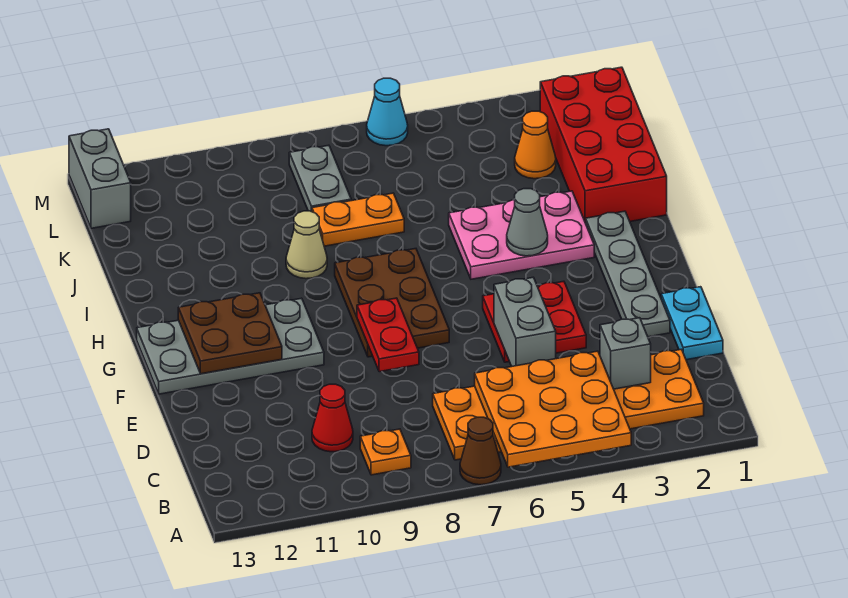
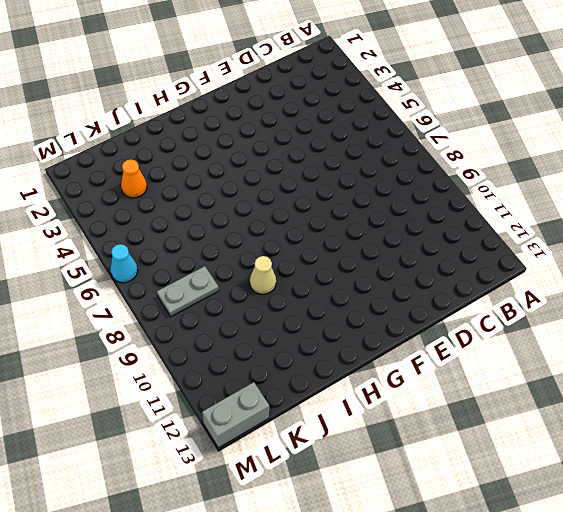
none -> brown 1x1 cone [460,417,501,485]
none -> orange 2x6 plate [433,349,704,460]
none -> orange 1x1 plate [360,429,411,475]

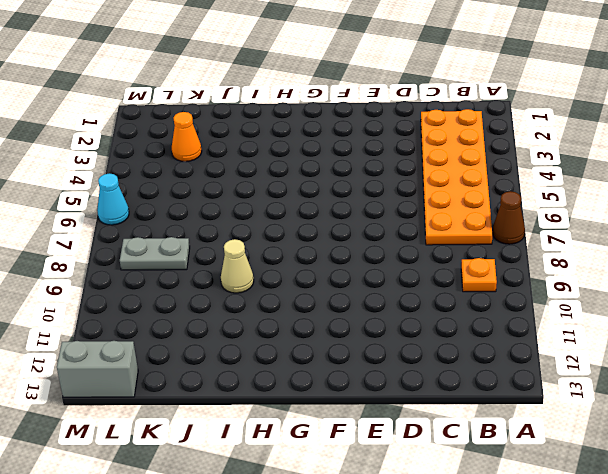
none -> red 1x1 cone [312,384,353,452]
none -> cyan 1x2 plate [661,287,723,360]
none -> grey 1x4 plate [586,211,670,337]

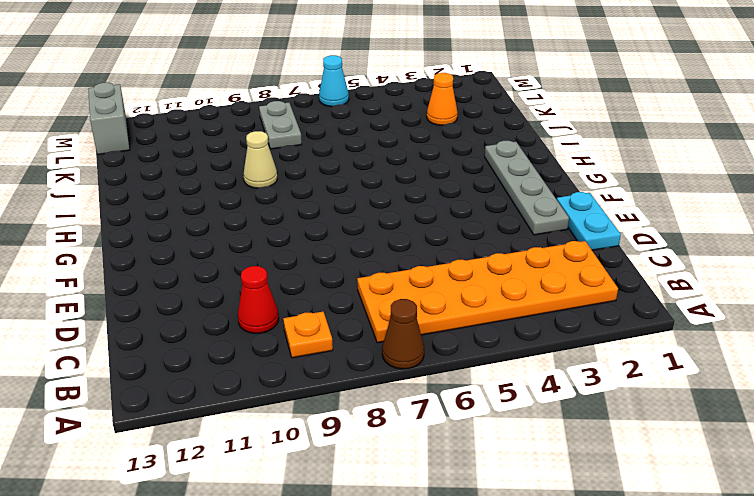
none -> red 2x2 plate [483,281,586,362]
none -> brown 2x3 plate [335,249,449,357]
none -> grey 2x4 plate [137,298,324,394]

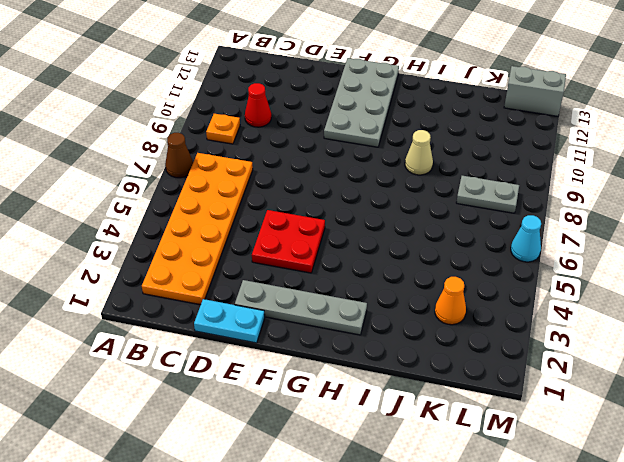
none -> brown 2x3 plate [335,249,449,357]
none -> pink 2x3 plate [449,191,594,279]
none -> red 2x4 brick [540,67,667,223]

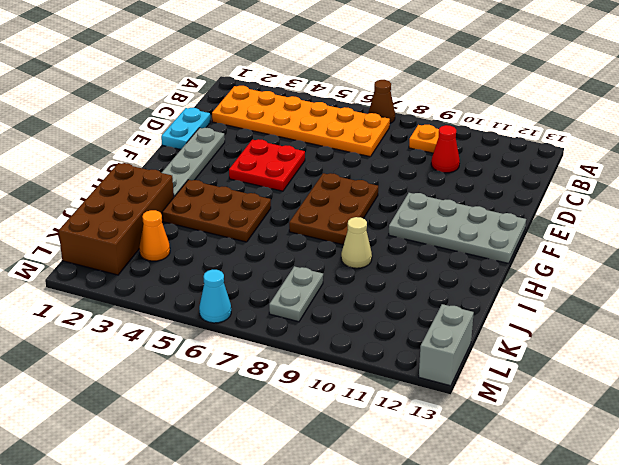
brown 2x3 plate [162,180,271,242] -> pink 2x3 plate [449,191,594,279]
brown 2x4 brick [59,163,174,275] -> red 2x4 brick [540,67,667,223]
none -> orange 1x2 plate [312,193,404,246]
none -> orange 3x3 plate [475,351,631,467]
none -> grey 1x1 brick [600,318,651,389]

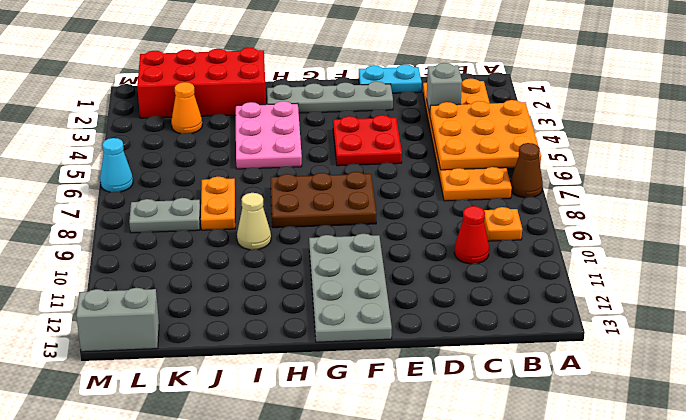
none -> grey 1x2 brick [494,277,556,366]
none -> red 1x2 plate [357,298,419,372]
none -> brown 2x2 plate [178,293,282,374]

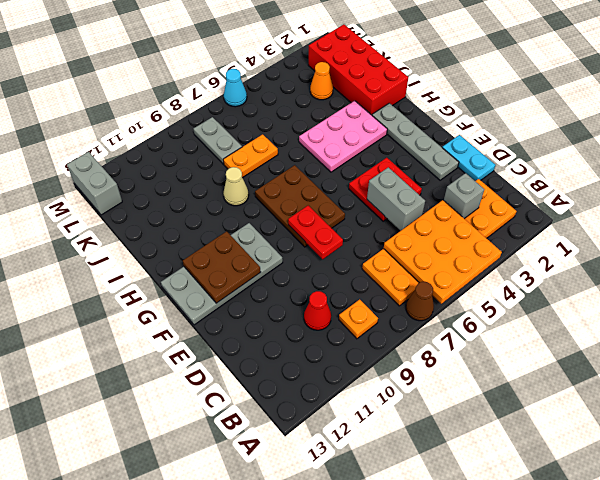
none -> grey 1x1 cone [507,189,548,256]

